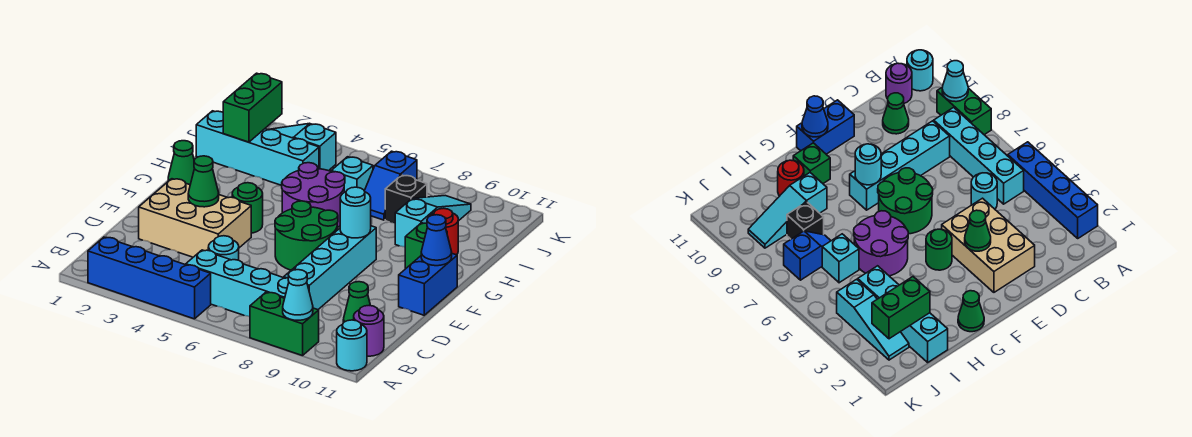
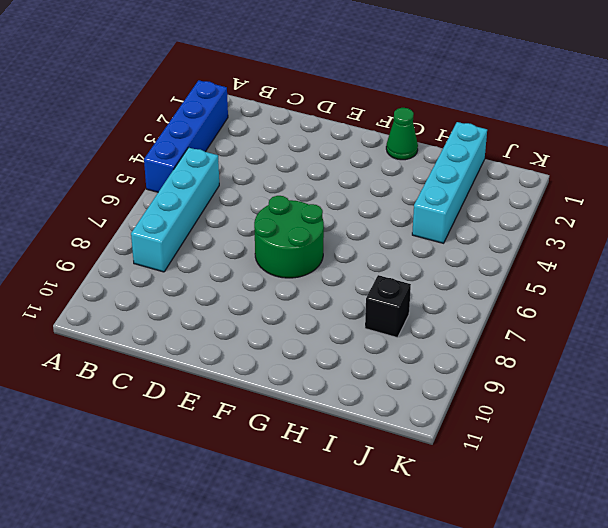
none -> green 1x2 brick [250,292,319,356]
none -> cyan 1x1 round brick [337,320,367,371]
none -> purple 1x1 round brick [354,306,384,356]

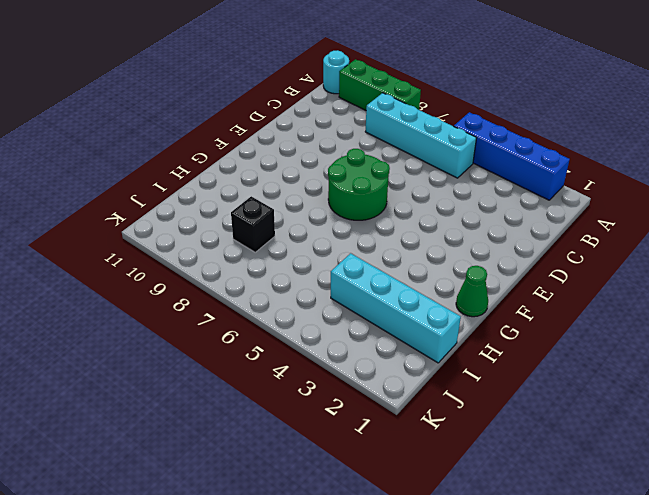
green 1x3 brick [339,59,421,110] -> green 1x2 brick [250,292,319,356]
none -> purple 1x1 round brick [354,306,384,356]
none -> cyan 1x1 round brick [208,236,239,260]
none -> cyan 1x4 brick [284,226,376,310]

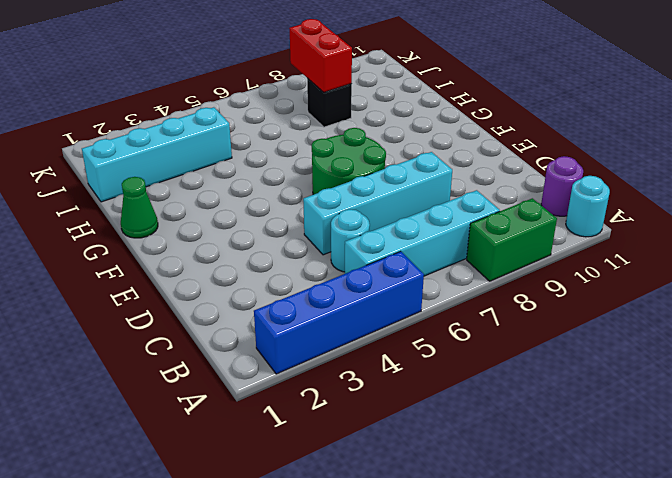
cyan 1x4 brick [303,152,452,255] -> cyan 1x4 brick turned to [284,226,376,310]
red 1x2 brick [289,19,352,92] -> none
none -> green 1x1 cone [343,282,371,323]
none -> tan 2x3 brick [139,179,251,257]
none -> blue 1x2 brick [399,254,457,315]

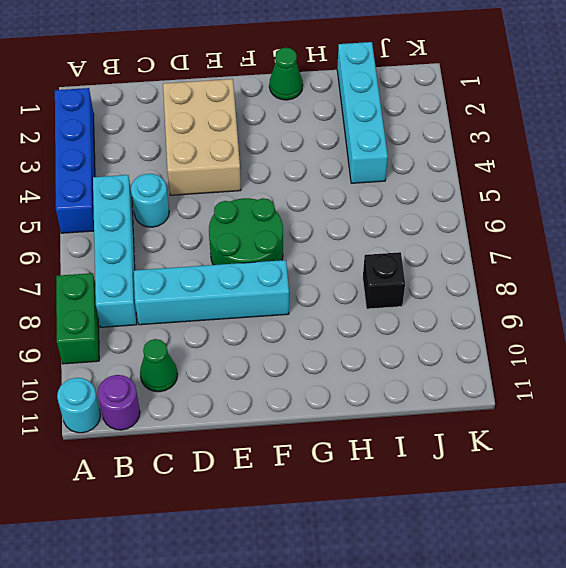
none -> blue 1x2 brick [399,254,457,315]
none -> green 1x1 round brick [232,183,263,233]
none -> purple 2x2 round brick [281,163,345,228]

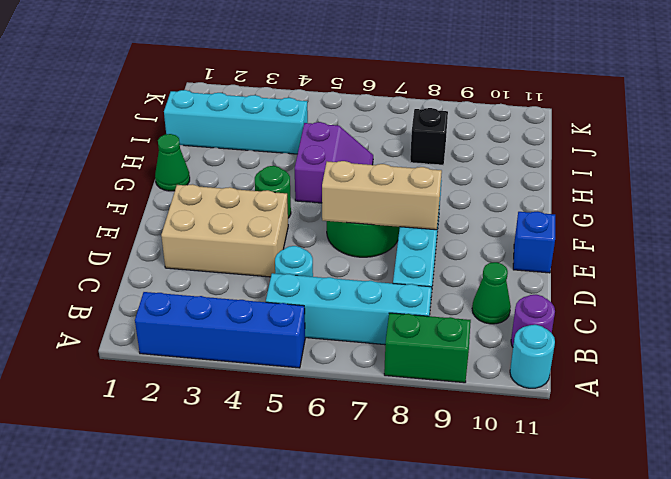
tan 1x3 brick [322,161,442,230] -> none
blue 1x1 brick [513,212,555,273] -> blue 1x2 brick [399,254,457,315]
purple 2x2 slope [295,122,373,203] -> purple 2x2 round brick [281,163,345,228]
none -> green 1x1 brick [405,223,427,268]
none -> cyan 1x3 slope [395,196,471,247]
none -> red 1x1 round brick [430,208,458,255]

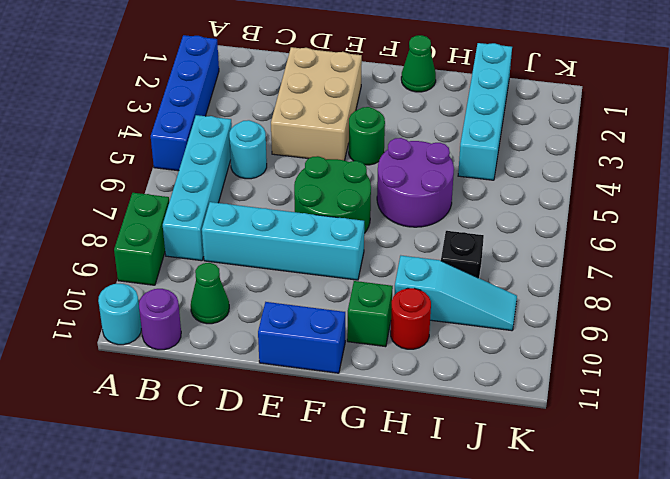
none -> cyan 1x1 brick [331,157,373,192]
none -> blue 1x2 slope [365,151,417,220]
none -> cyan 1x3 slope [268,124,336,171]

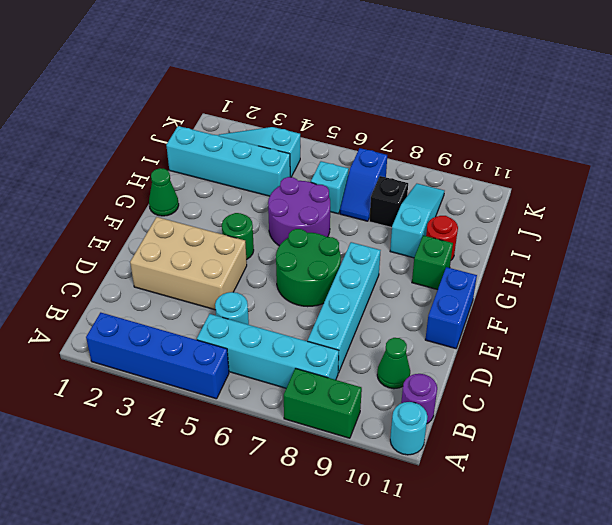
none -> cyan 1x1 cone [283,270,313,320]
none -> green 1x1 cone [188,156,219,207]
none -> cyan 1x1 round brick [340,187,371,238]

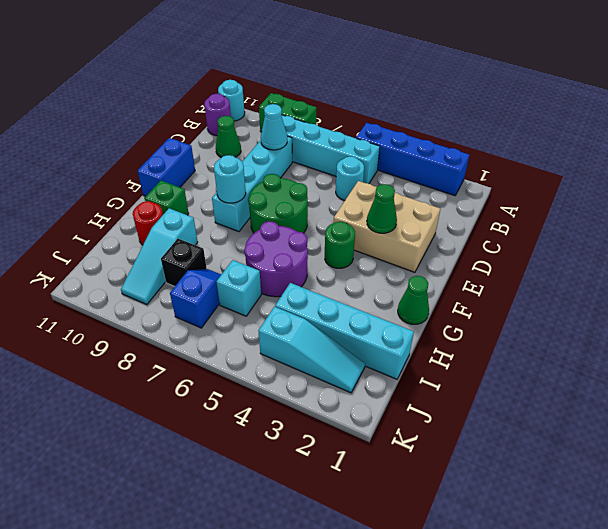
cyan 1x1 cone [261,104,287,150] -> cyan 1x1 cone moved to [283,270,313,320]
none -> blue 1x1 cone [421,215,452,266]
none -> green 1x2 brick [223,73,282,142]

